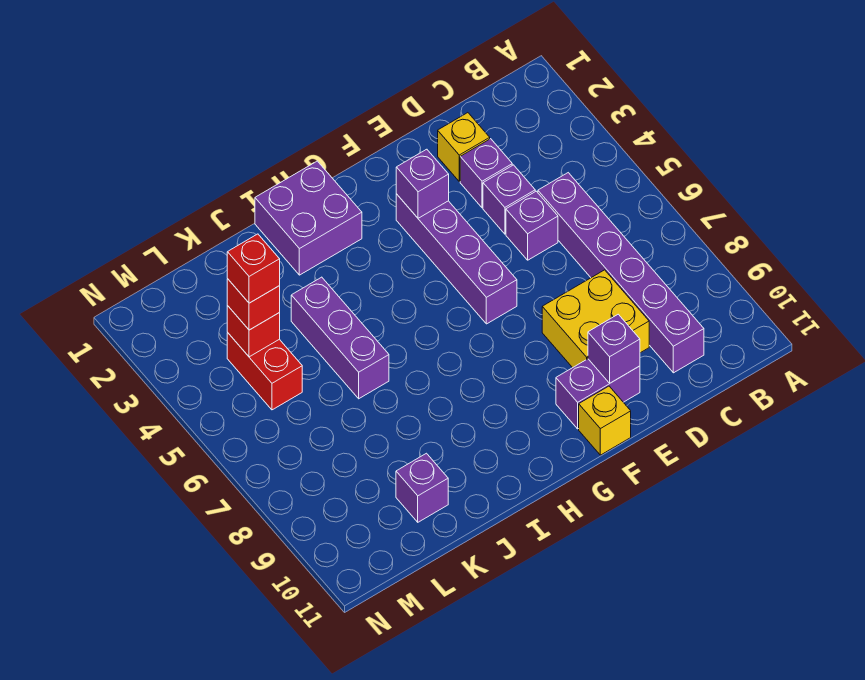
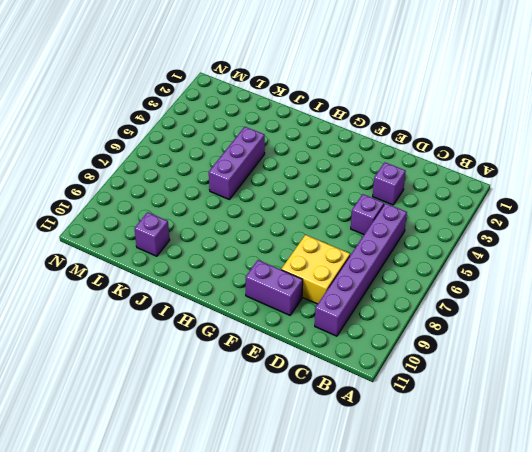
none -> yellow 1x1 brick [438,113,490,181]
none -> purple 1x1 brick [483,165,535,234]
none -> purple 1x4 brick [396,194,517,324]

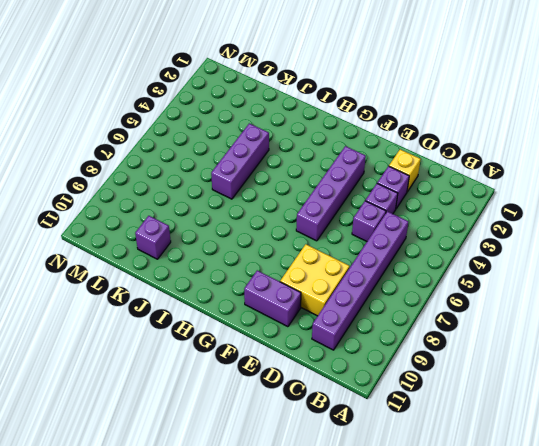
none -> yellow 1x1 brick [579,386,631,455]
none -> purple 2x2 brick [255,161,362,275]
none -> red 1x2 brick [227,333,302,410]

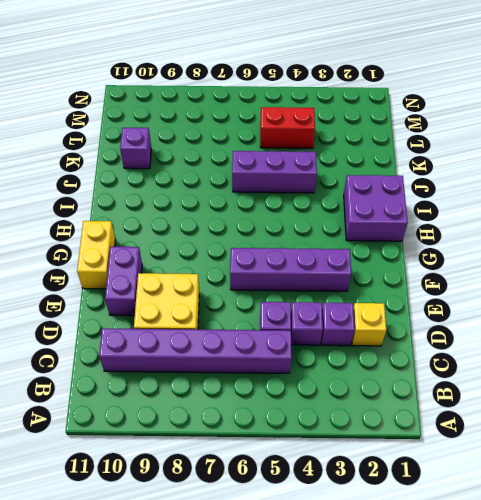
yellow 1x2 brick [77,221,116,289] -> yellow 1x1 brick [579,386,631,455]
none -> purple 1x1 brick [588,314,640,383]
none -> purple 1x1 brick [396,149,449,218]
none -> red 1x1 brick [227,306,280,357]

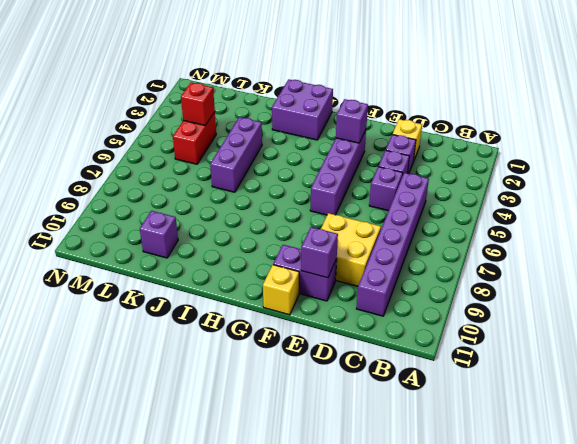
none -> red 1x1 brick [227,279,280,330]
none -> red 1x1 brick [227,234,280,303]

